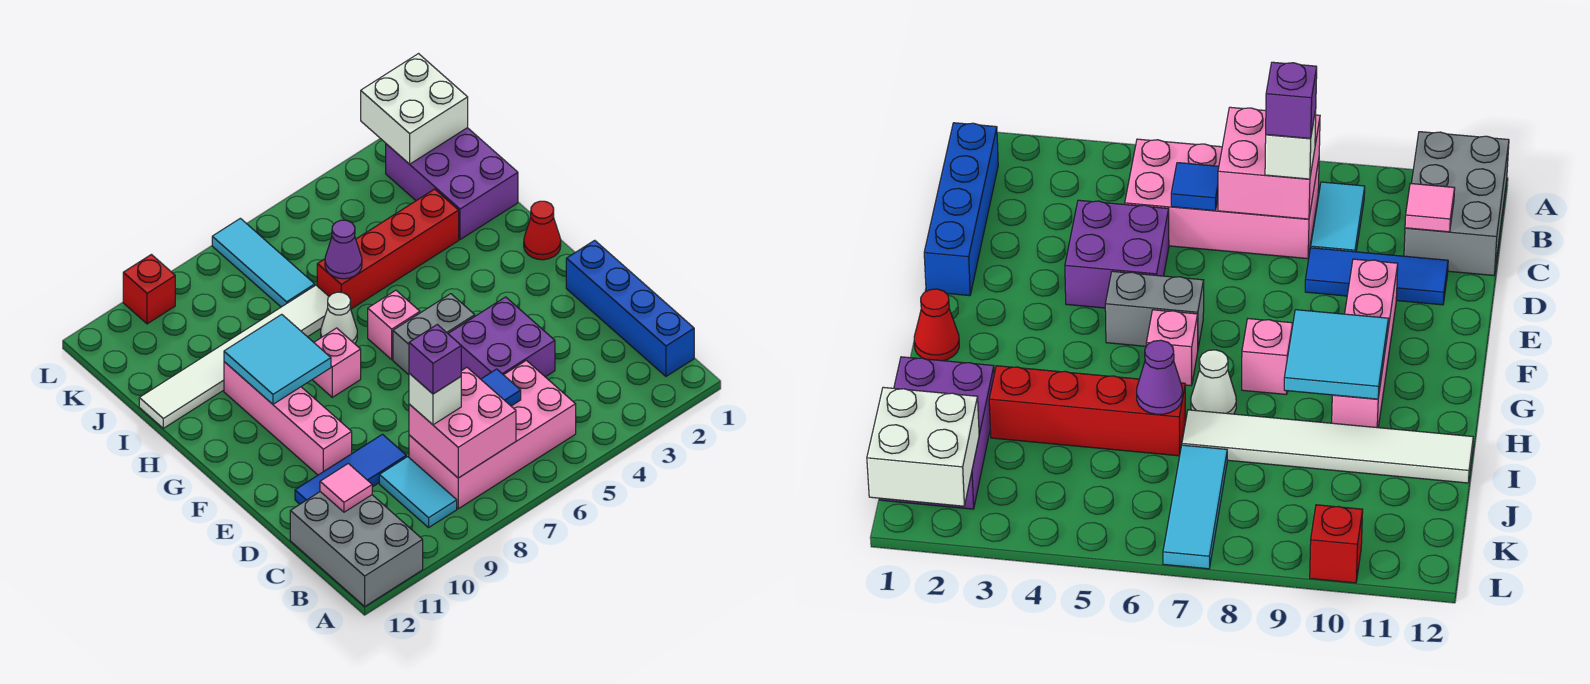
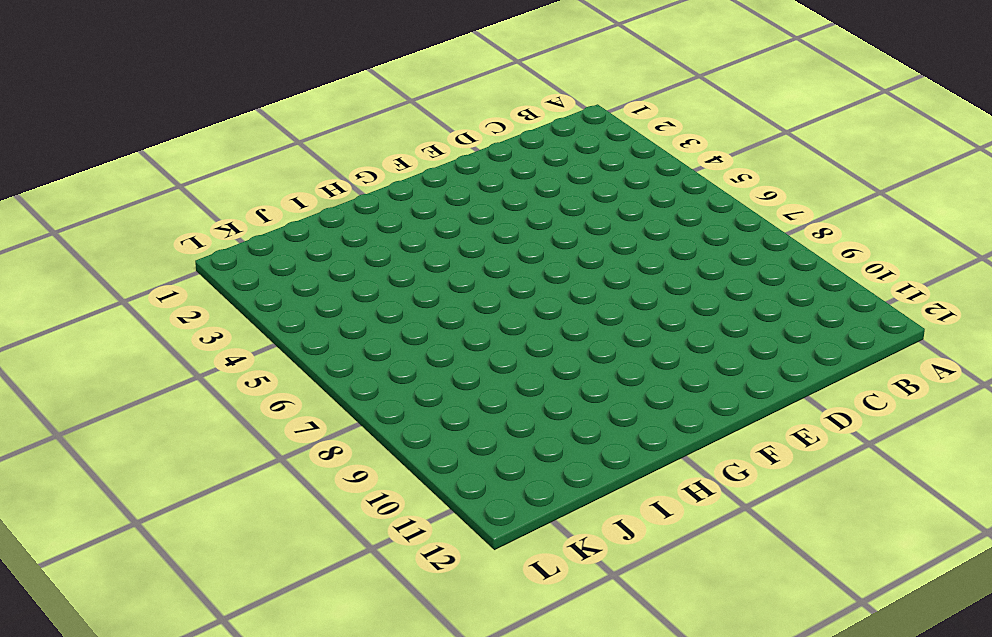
none -> grey 2x3 brick [290,492,423,606]
none -> blue 1x4 brick [566,240,694,376]
none -> pink 2x4 brick [409,360,576,509]

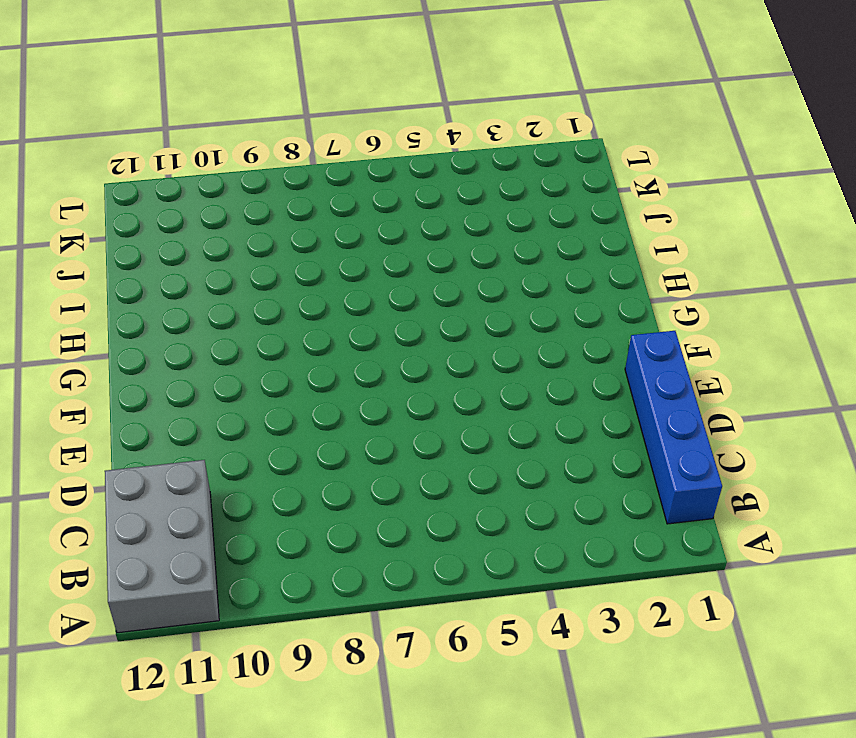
none -> pink 2x4 brick [409,360,576,509]
none -> cyan 1x2 tile [379,457,457,528]
none -> purple 2x2 brick [448,297,555,379]

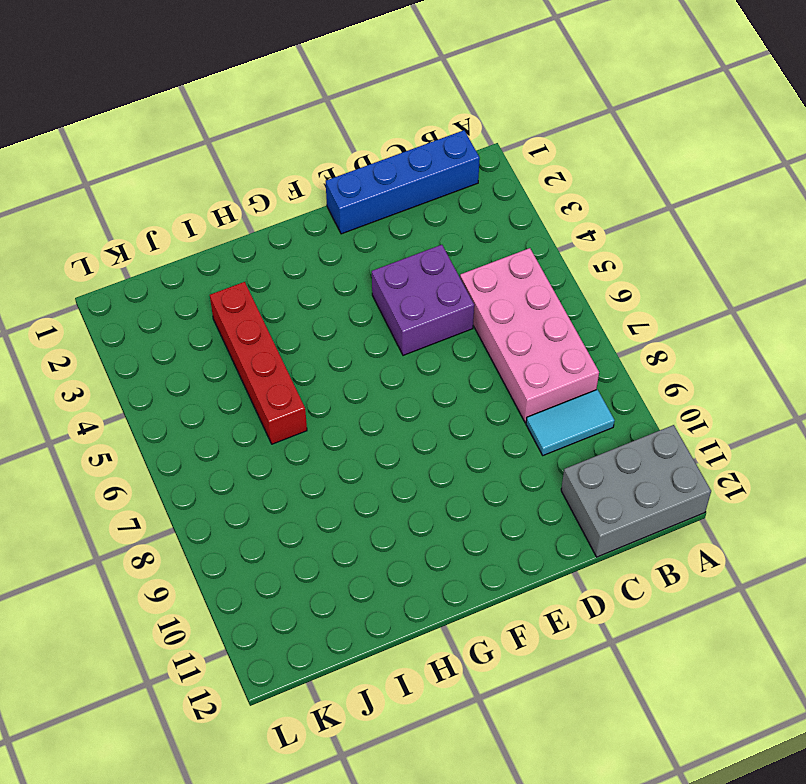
none -> blue 1x3 tile [295,434,406,504]
none -> pink 1x4 brick [224,362,352,475]
none -> grey 1x2 brick [393,294,475,375]

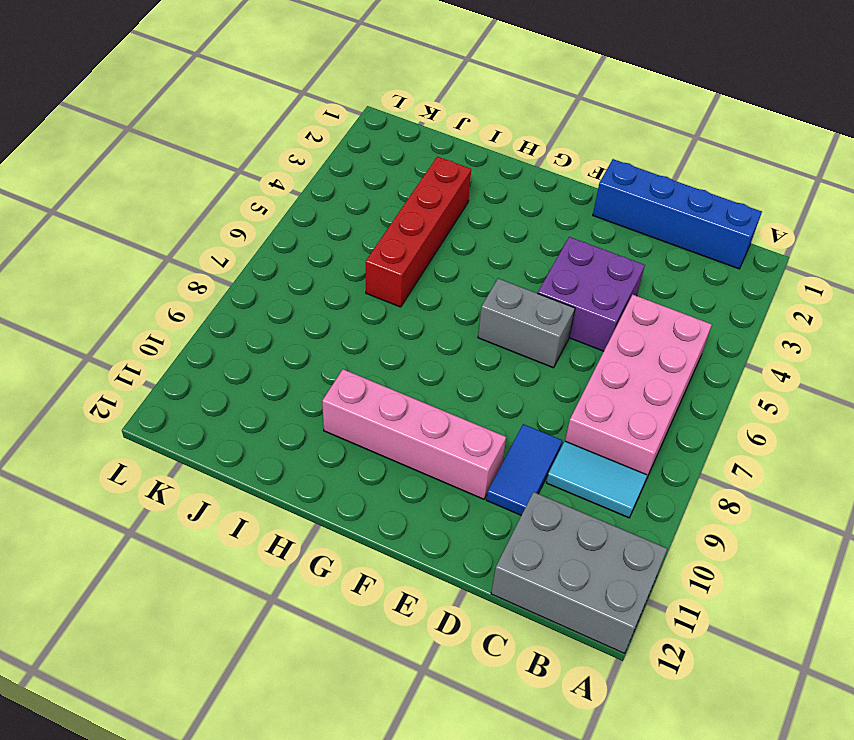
blue 1x2 tile [486,424,562,515] -> blue 1x3 tile [295,434,406,504]
grey 1x2 brick [478,279,575,368] -> grey 1x2 brick turned to [393,294,475,375]
none -> red 1x1 cone [524,201,561,260]
none -> pink 1x1 brick [368,290,420,359]
none -> pink 1x1 brick [312,328,361,397]

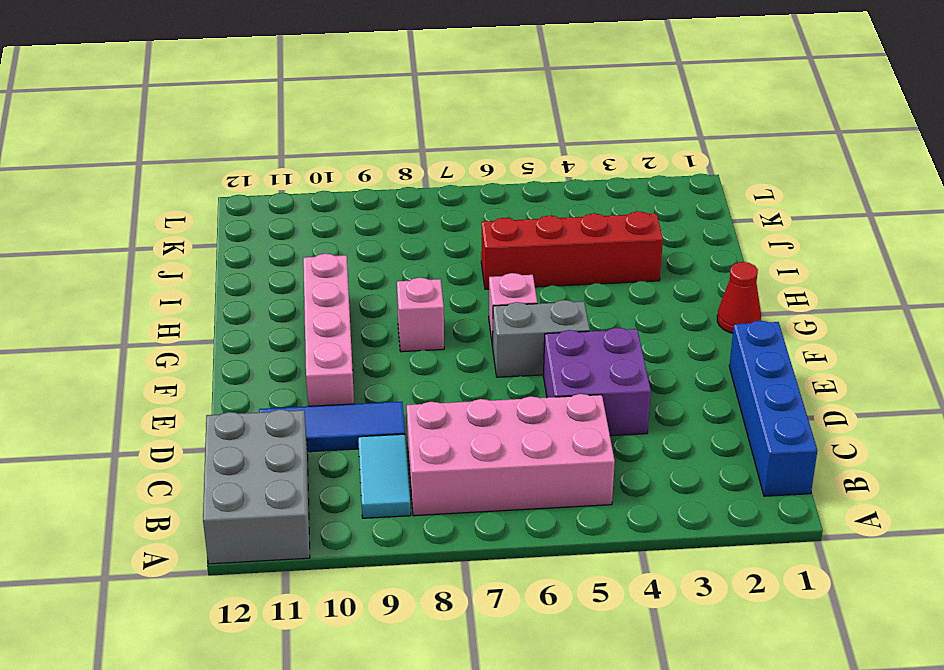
none -> white 1x1 cone [321,292,357,344]
none -> purple 2x3 brick [386,128,518,240]
none -> white 1x6 tile [139,285,329,428]

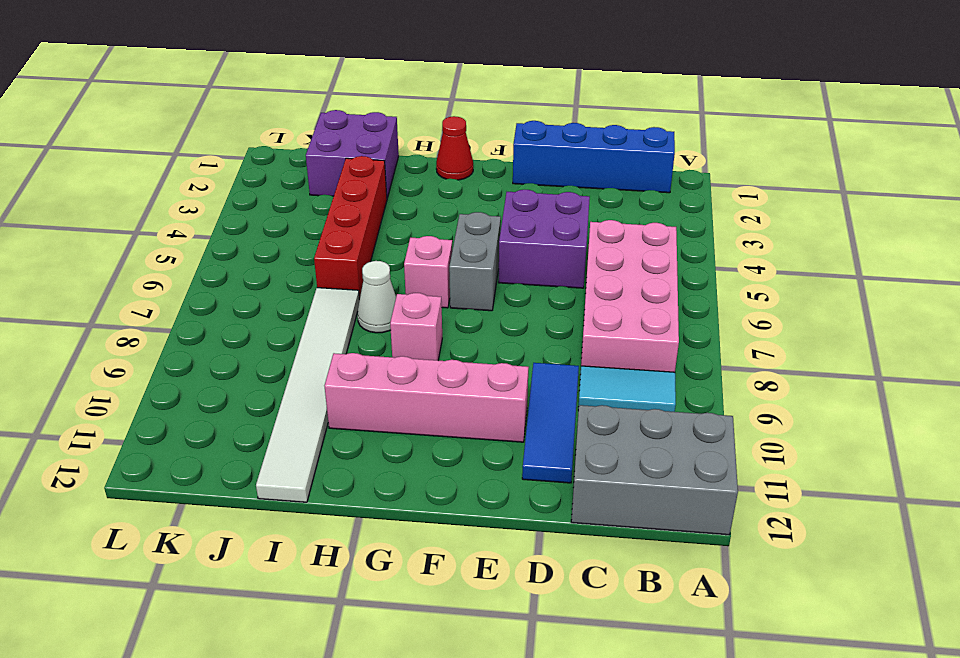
purple 2x2 brick [306,110,399,198] -> purple 2x3 brick [386,128,518,240]
none -> cyan 1x3 tile [212,218,315,307]
none -> red 1x1 brick [123,255,175,324]
none -> pink 2x2 brick [409,368,516,478]

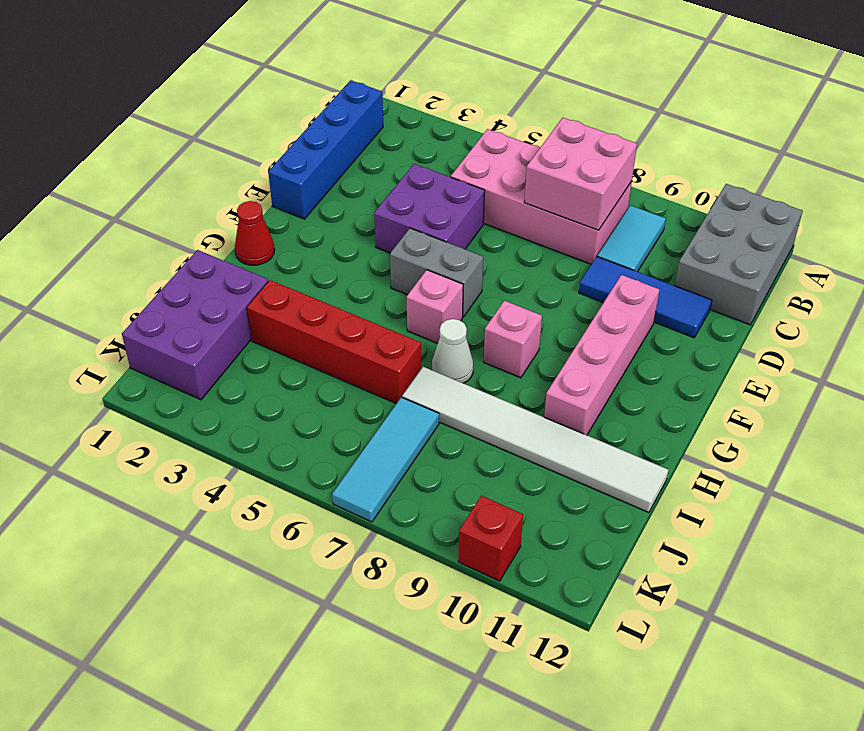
none -> blue 1x1 tile [481,369,521,406]
none -> pink 1x1 tile [320,464,372,512]
none -> cyan 2x2 tile [224,314,331,404]

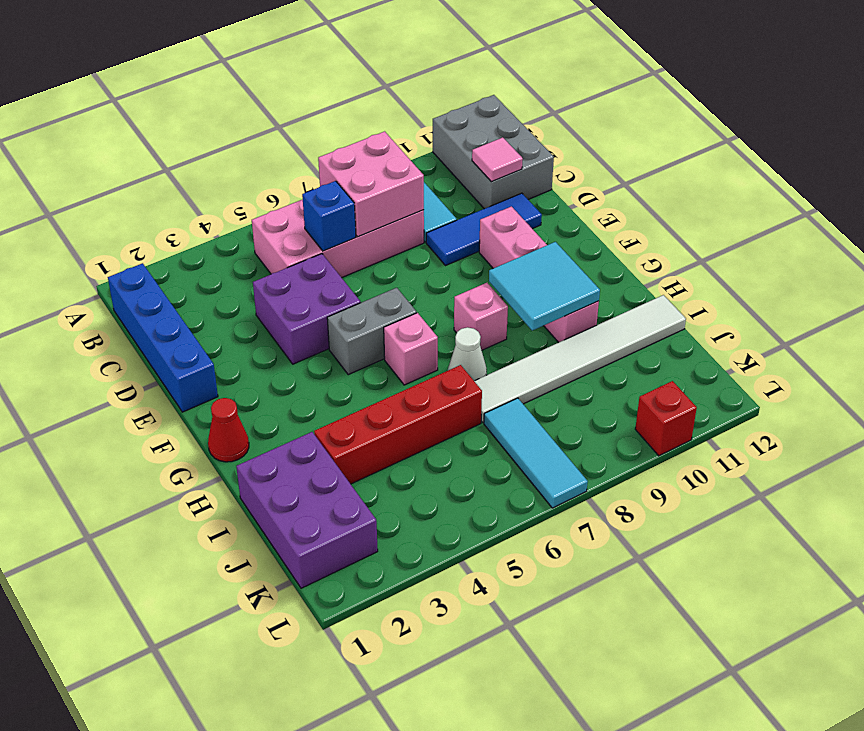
blue 1x1 brick [302,181,356,251] -> blue 1x1 tile [481,369,521,406]
none -> purple 1x1 cone [325,220,362,279]
none -> white 2x2 brick [361,54,468,164]
none -> white 1x1 brick [409,373,461,425]

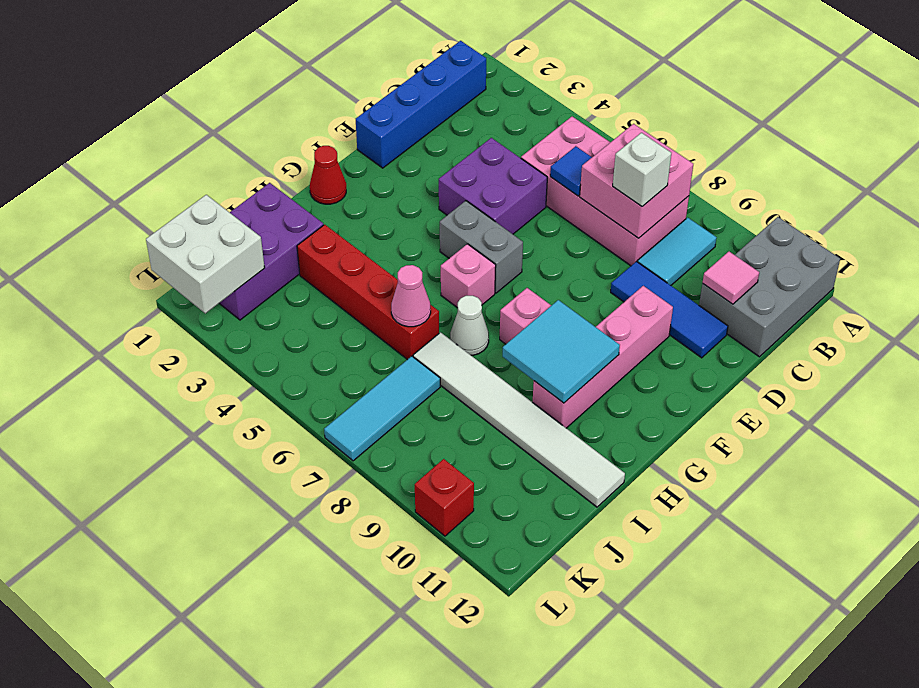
pink 1x1 cone [391,265,431,327] -> purple 1x1 cone [325,220,362,279]
none -> purple 1x1 brick [409,324,461,394]

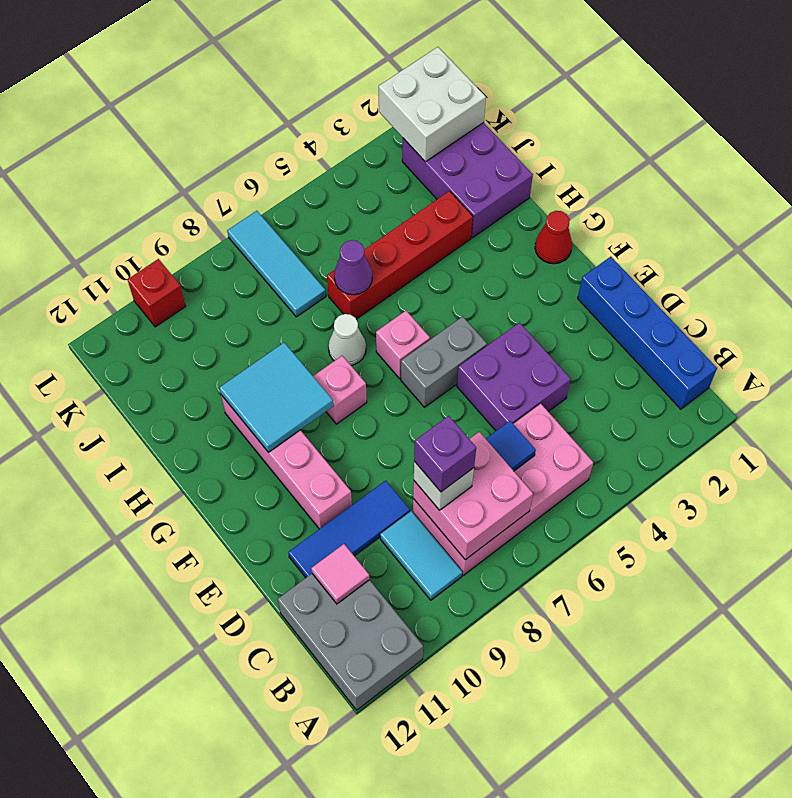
none -> white 1x6 tile [139,285,329,428]

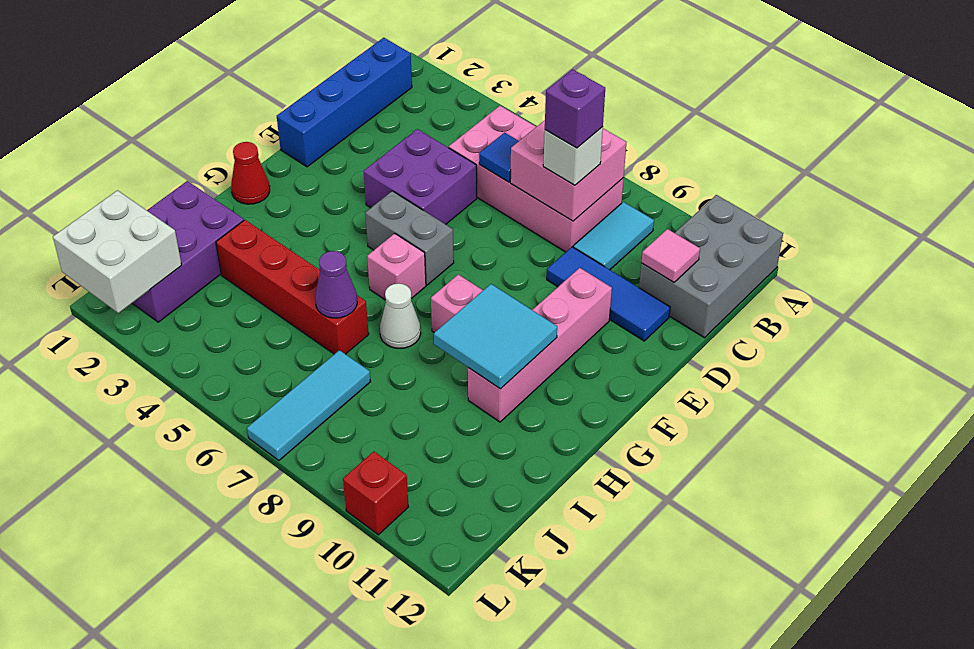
none -> white 1x6 tile [139,285,329,428]

